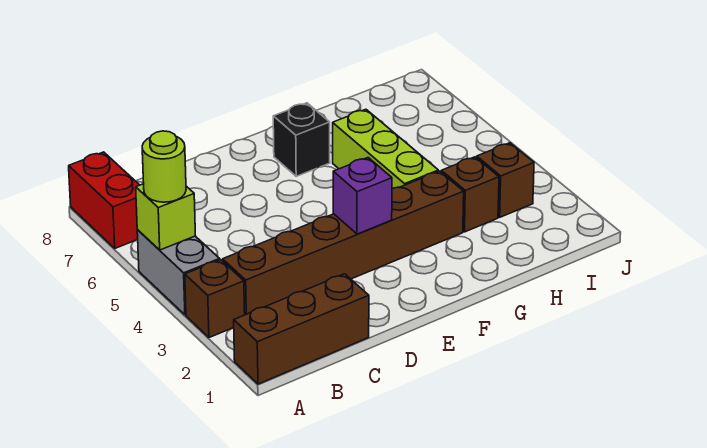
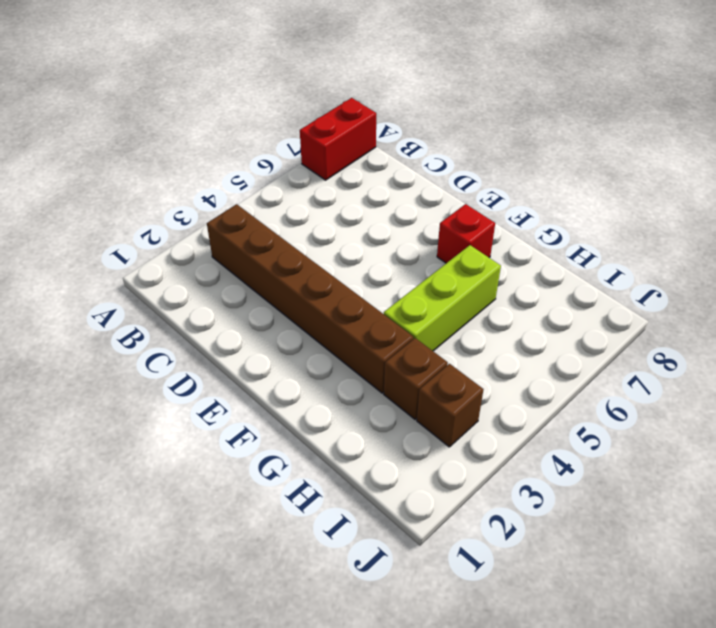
red 1x1 brick [437,204,495,263] -> black 1x1 brick [273,103,330,176]
none -> brown 1x3 brick [234,274,369,384]
none -> brown 1x1 brick [185,260,245,338]
none -> grey 1x2 brick [137,230,220,315]

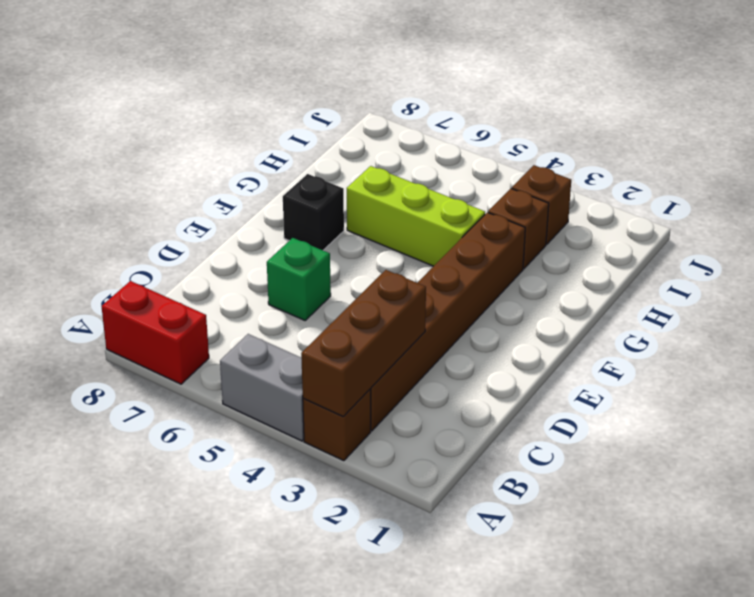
brown 1x3 brick [301,270,426,417] -> brown 1x3 brick moved to [234,274,369,384]
green 1x1 brick [267,238,331,320] -> none
none -> lime 1x1 brick [136,184,195,250]
none -> purple 1x1 brick [333,158,392,234]
none -> lime 1x1 round brick [142,131,186,202]

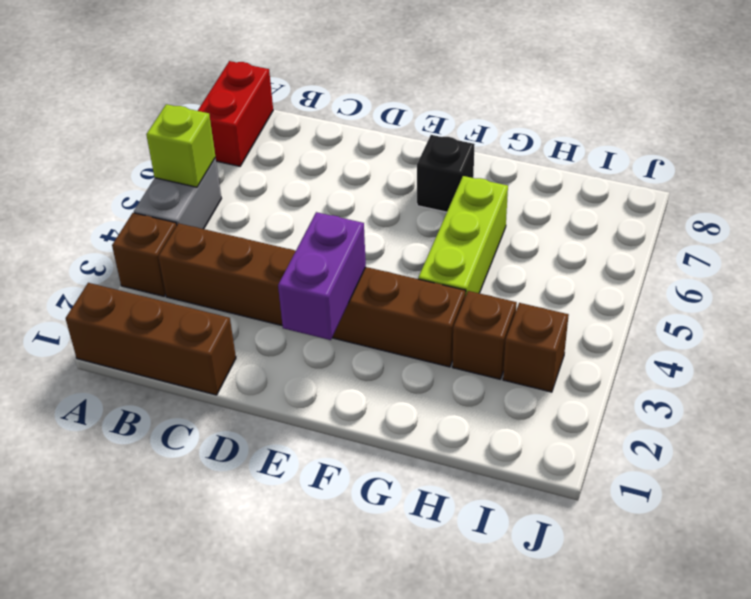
purple 1x2 brick [278,212,366,340] -> purple 1x1 brick [333,158,392,234]
none -> lime 1x1 round brick [142,131,186,202]

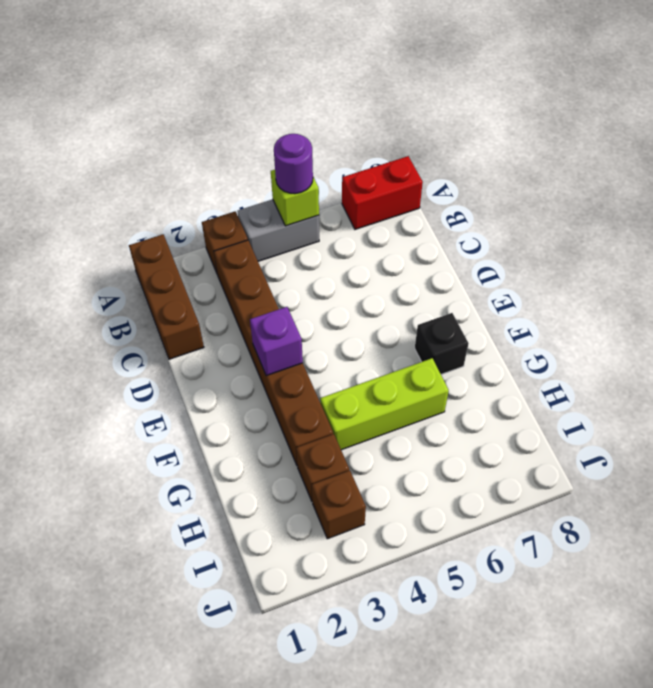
purple 1x1 round brick [274,134,313,194] -> lime 1x1 round brick [142,131,186,202]

